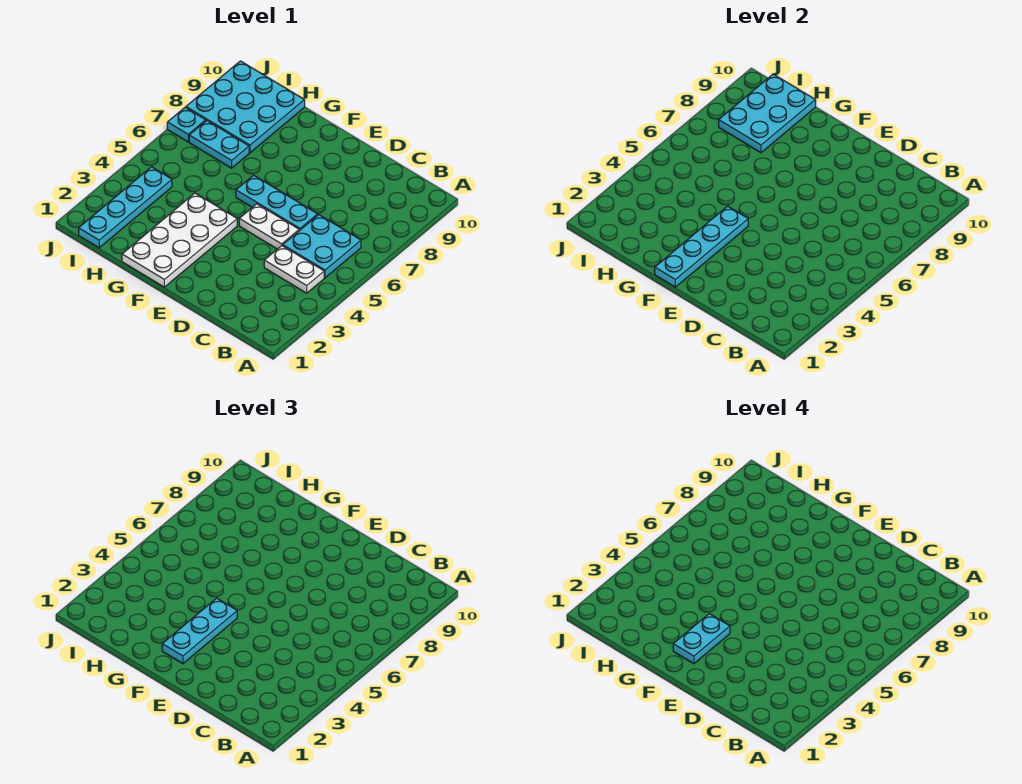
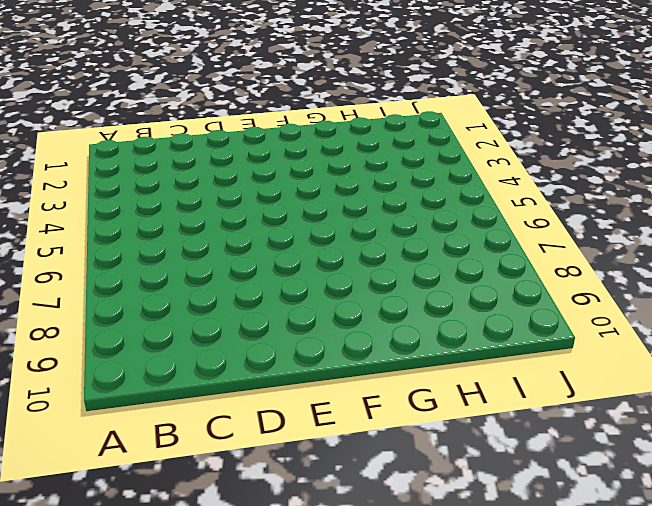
none -> white 1x2 plate [264,246,324,293]
none -> cyan 2x2 plate [283,215,361,278]
none -> white 1x2 plate [239,204,299,249]

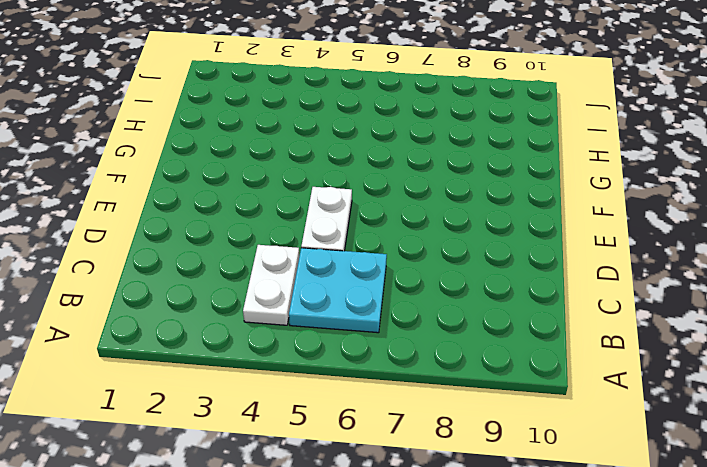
none -> cyan 1x3 plate [236,175,318,231]
none -> white 2x4 plate [122,193,237,287]
none -> cyan 1x2 plate [189,121,249,168]

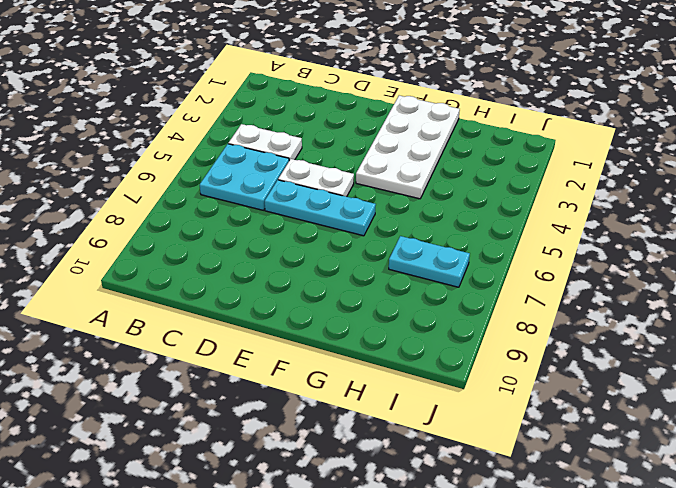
none -> cyan 3x3 plate [186,61,305,153]
none -> cyan 1x4 plate [79,167,172,248]
none -> cyan 1x1 plate [167,108,206,142]

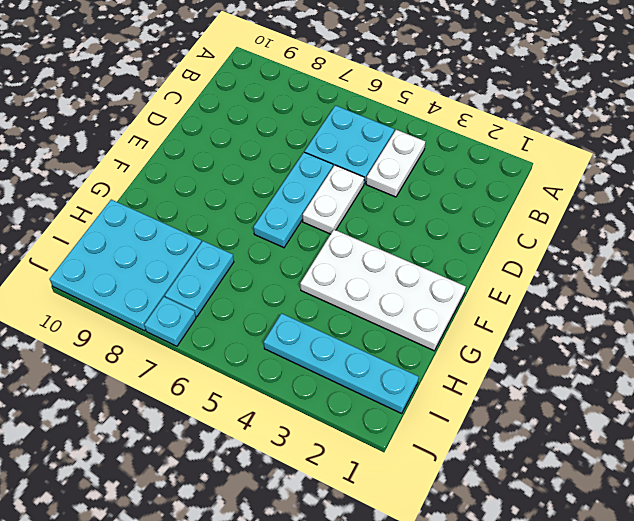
none -> cyan 1x4 plate [655,206,748,287]
none -> cyan 2x3 plate [719,74,816,153]
none -> cyan 1x3 plate [162,598,237,664]

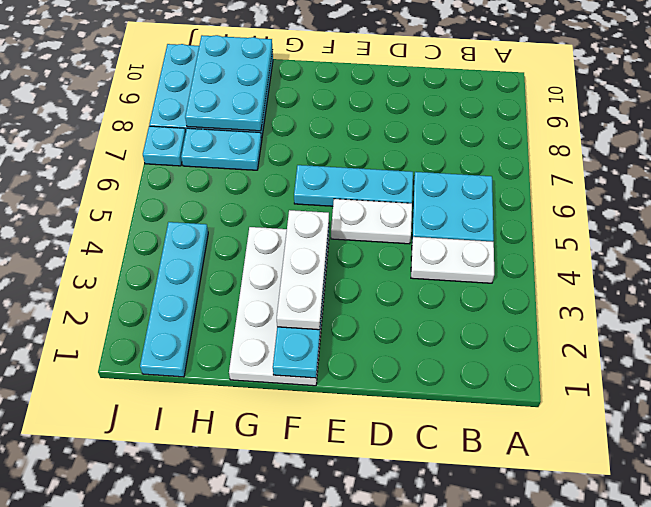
white 1x3 plate [277,210,329,330] -> cyan 1x3 plate [162,598,237,664]
none -> cyan 1x2 plate [673,614,730,664]

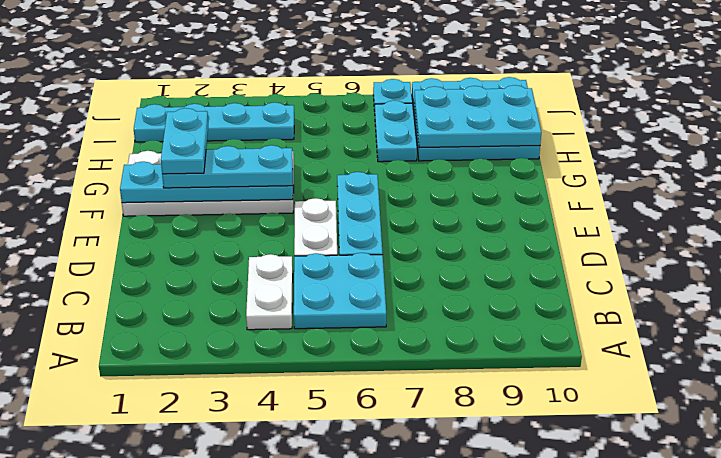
cyan 1x2 plate [161,108,208,174] -> cyan 1x2 plate turned to [673,614,730,664]

